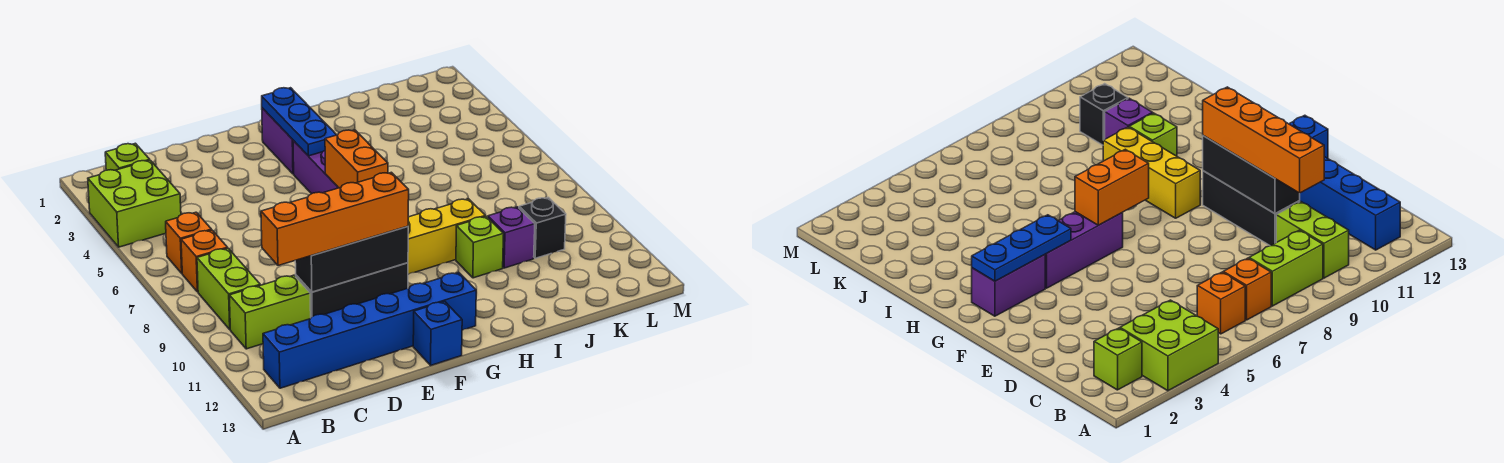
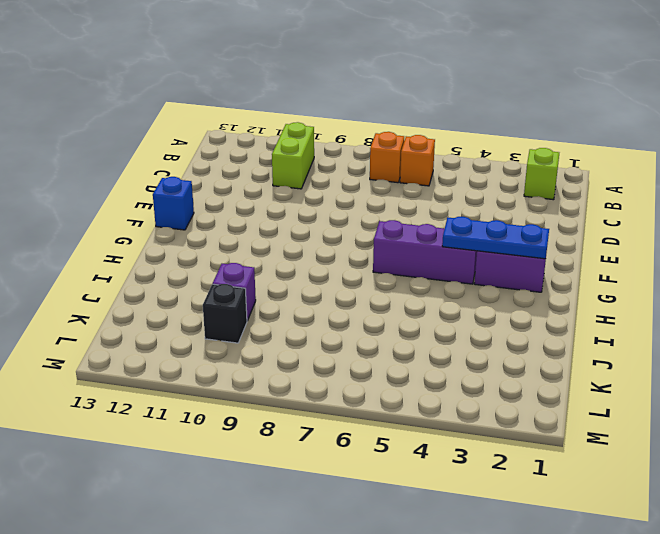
none -> lime 2x2 brick [88,160,181,247]
none -> lime 1x2 brick [197,248,260,329]
none -> blue 1x6 brick [263,272,476,388]

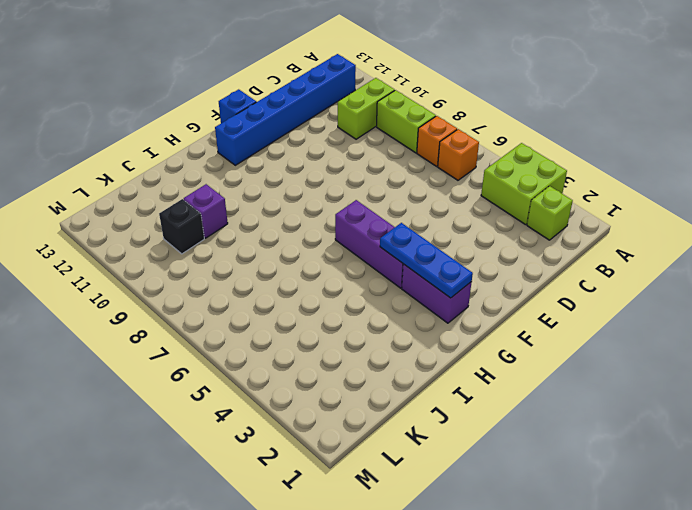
none -> black 1x3 brick [296,263,408,317]
none -> yellow 1x3 brick [408,199,486,274]
none -> lime 1x1 brick [456,216,504,278]

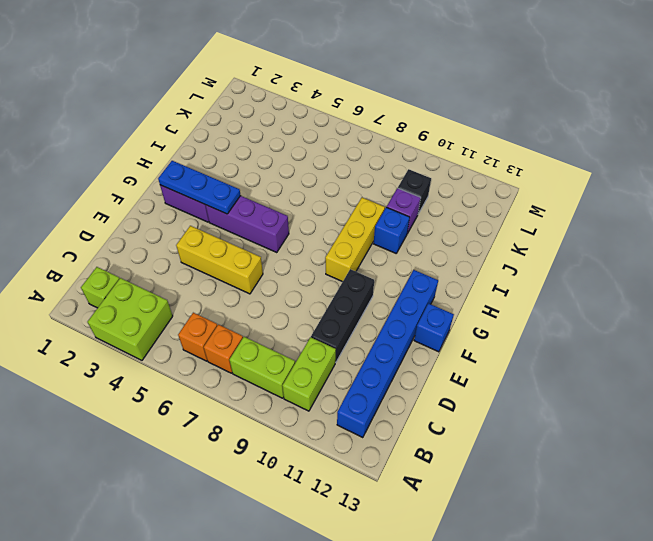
yellow 1x3 brick [176,226,263,294] -> none
blue 1x1 brick [373,207,410,253] -> lime 1x1 brick [456,216,504,278]
none -> black 1x3 brick [295,226,408,292]
none -> orange 1x2 brick [325,130,388,188]
none -> orange 1x4 brick [261,172,409,266]

